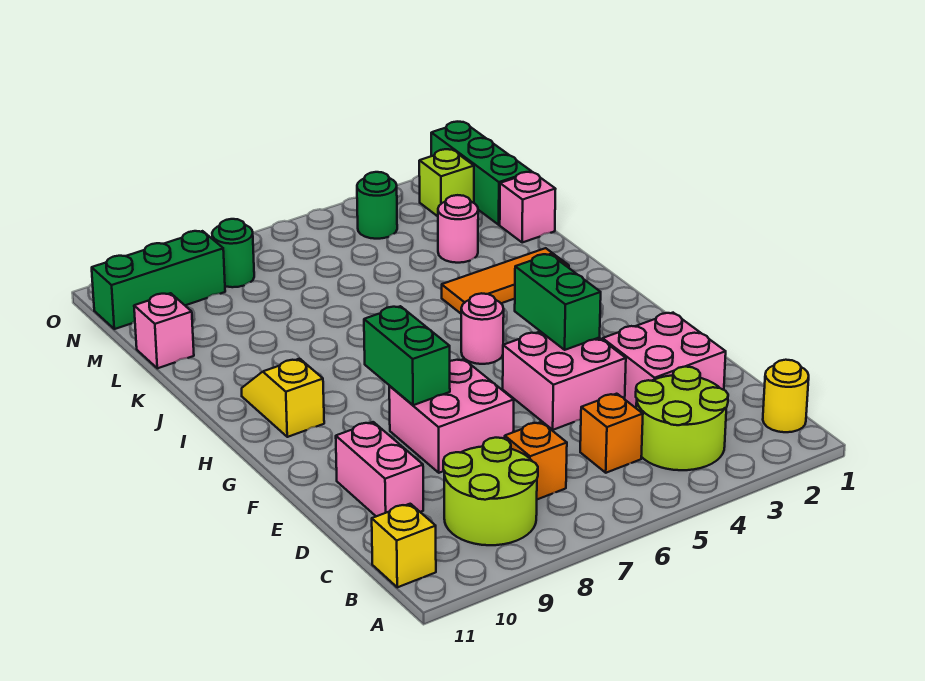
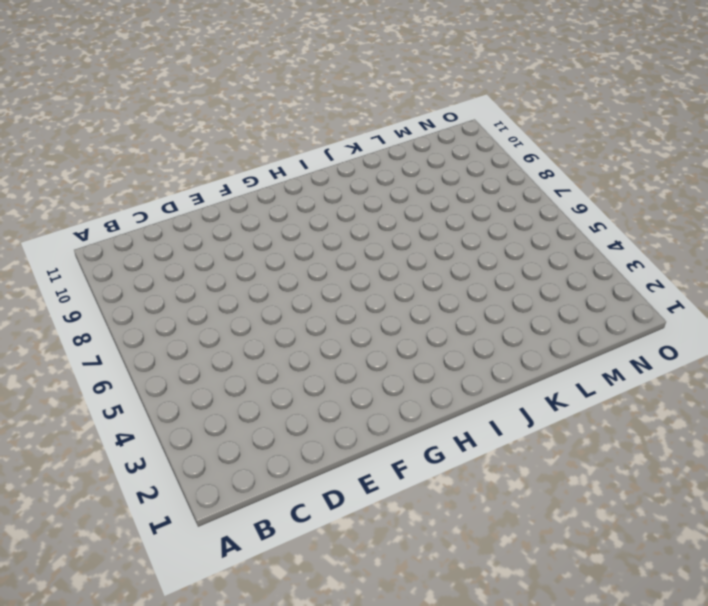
none -> yellow 1x1 round brick [763,360,809,432]
none -> lime 2x2 round brick [636,367,728,470]
none -> lime 2x2 round brick [443,438,538,545]

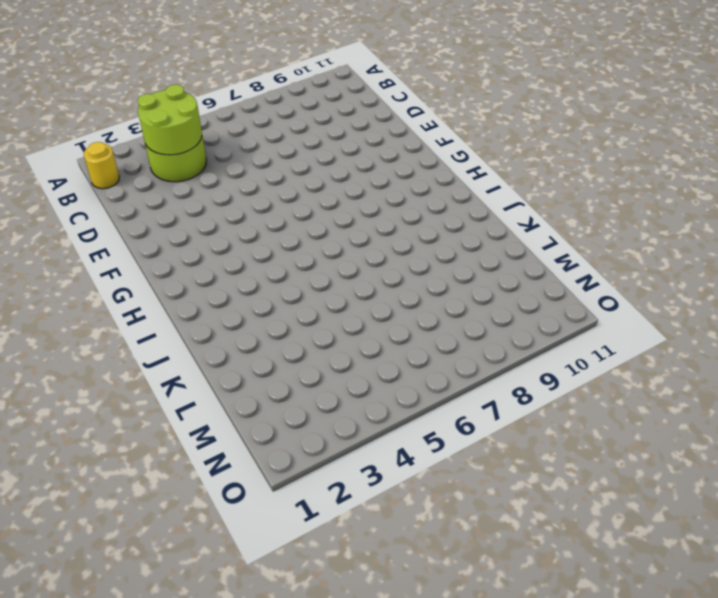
lime 2x2 round brick [138,84,202,155] -> lime 2x2 round brick moved to [443,438,538,545]
none -> yellow 1x1 brick [372,504,436,587]
none -> orange 1x1 brick [580,394,643,473]
none -> orange 1x1 brick [505,422,567,499]

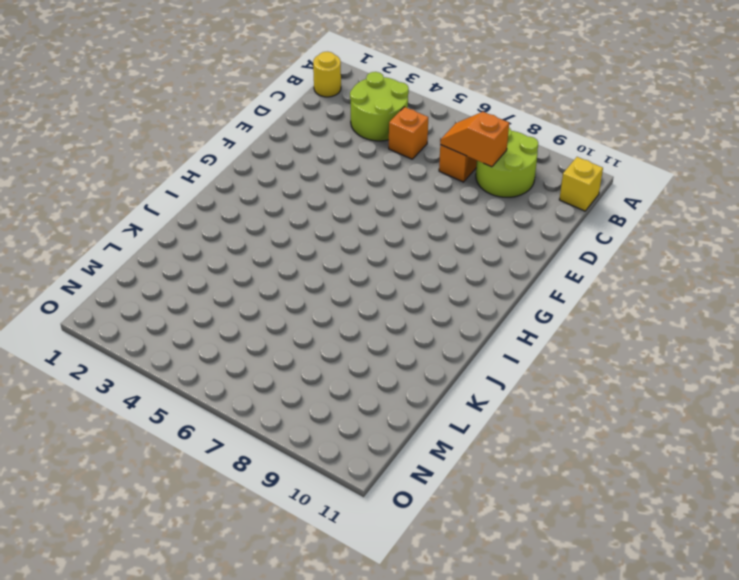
orange 1x2 slope [440,112,509,167] -> none
none -> pink 2x2 brick [603,313,726,408]
none -> pink 1x2 brick [336,422,423,516]
none -> pink 2x2 brick [503,331,626,430]

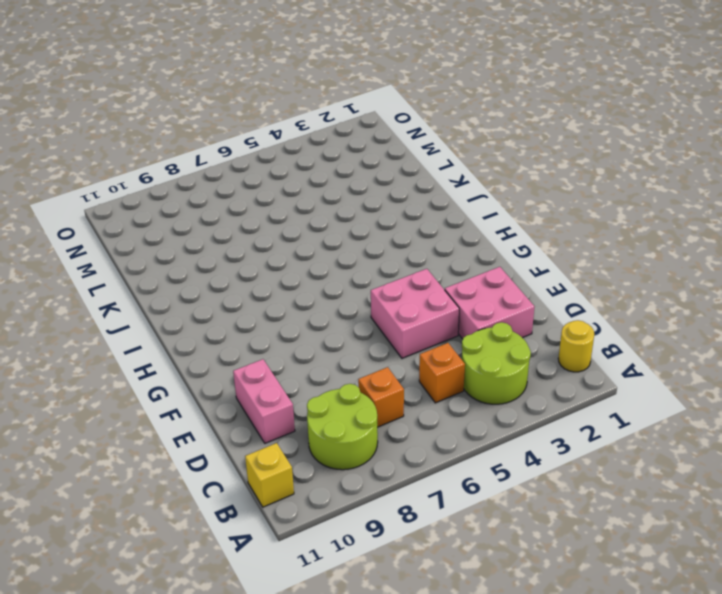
none -> pink 2x2 brick [389,359,514,473]
none -> pink 1x1 round brick [461,293,504,364]
none -> yellow 1x2 slope [242,359,324,437]

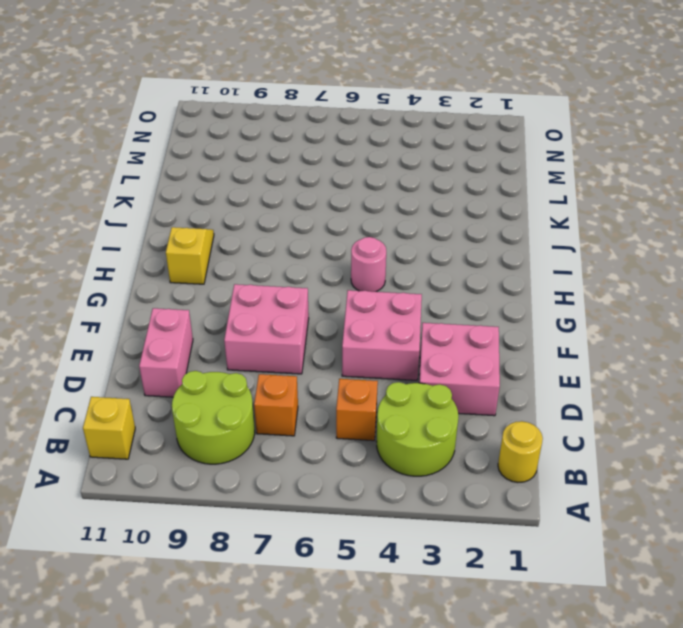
none -> orange 1x3 tile [442,248,569,313]
none -> pink 1x1 brick [500,172,555,242]
none -> pink 1x1 round brick [438,195,478,263]

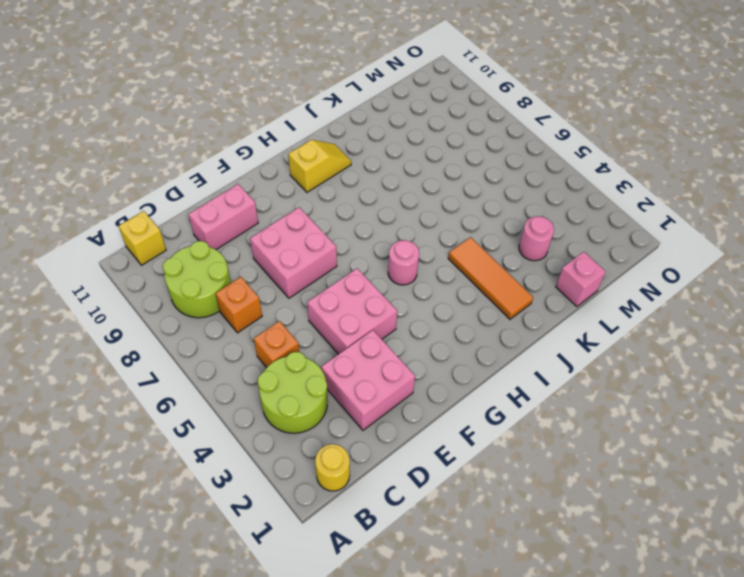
none -> pink 1x1 brick [134,293,194,368]
none -> green 1x3 brick [431,122,532,225]
none -> lime 1x1 brick [419,149,474,216]

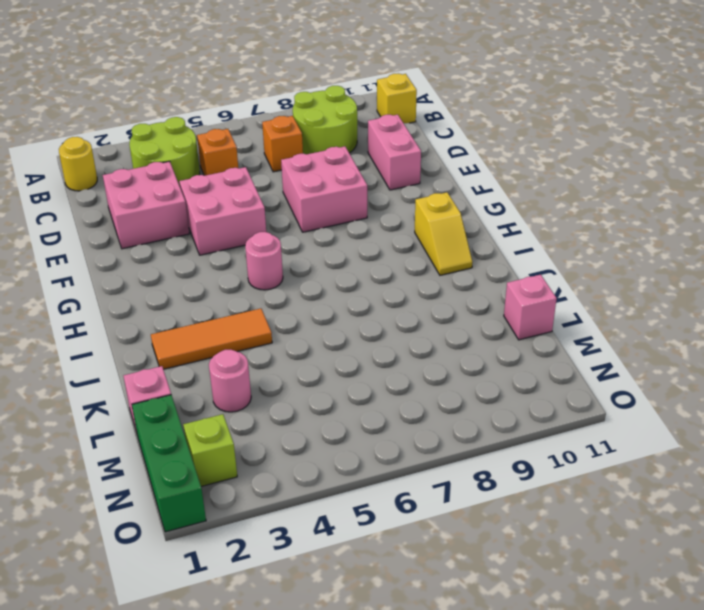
none -> green 1x1 round brick [357,172,397,239]
none -> green 1x1 round brick [212,219,254,287]
none -> green 1x3 brick [92,231,225,329]

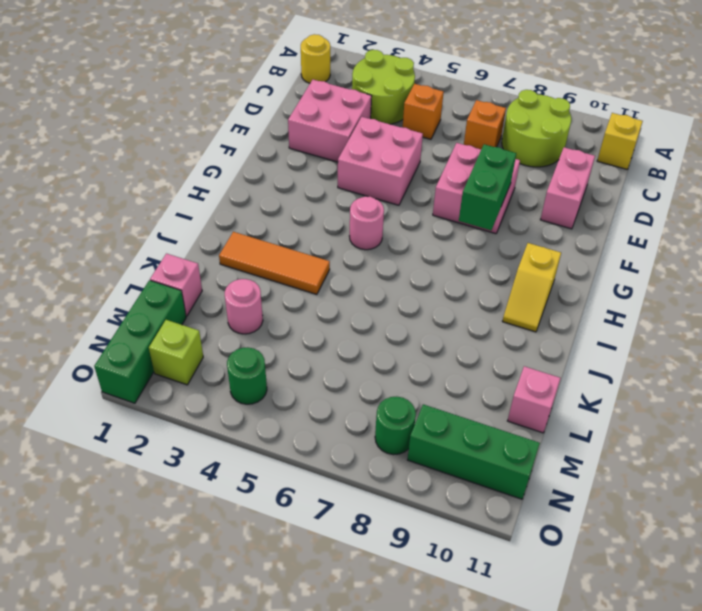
none -> green 1x2 brick [515,254,601,350]

